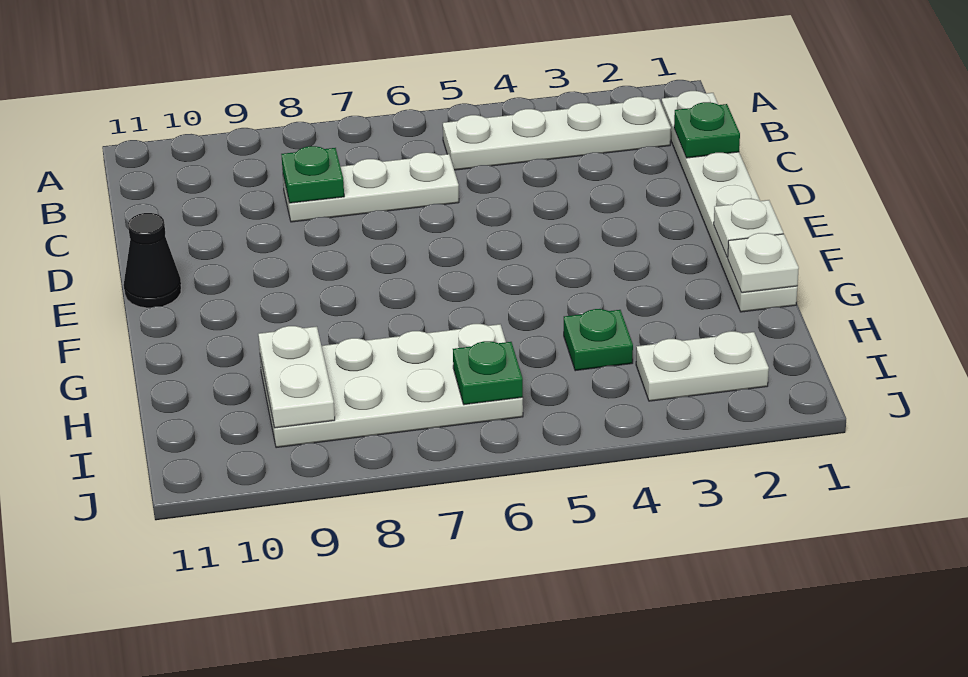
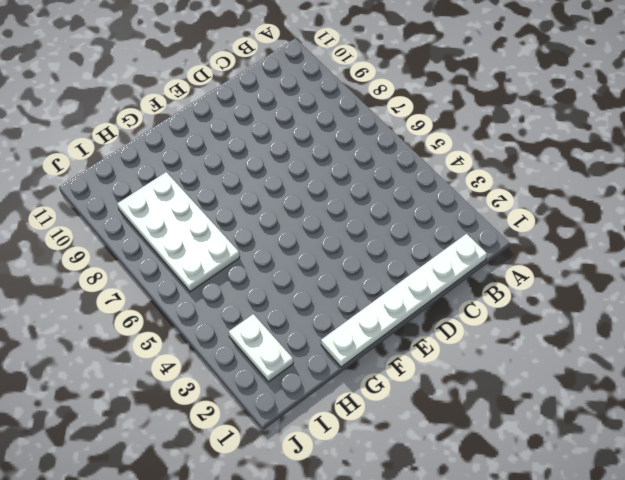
none -> white 1x4 plate [443,97,671,170]
none -> white 1x3 plate [283,153,459,222]
none -> black 1x1 cone [124,213,181,308]

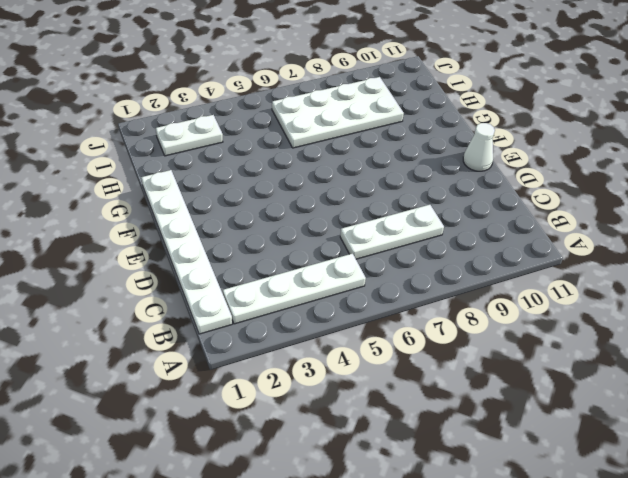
white 1x1 cone [463,123,495,171] -> black 1x1 cone [124,213,181,308]
none -> green 1x1 plate [564,309,633,371]
none -> green 1x1 plate [674,102,740,158]
none -> green 1x1 plate [281,146,344,203]

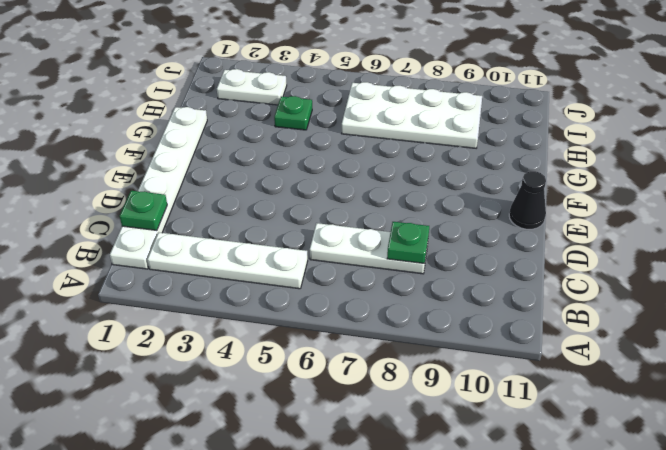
none -> white 1x1 plate [714,199,783,257]
none -> white 1x1 plate [728,233,799,293]
none -> white 1x2 plate [258,326,335,428]

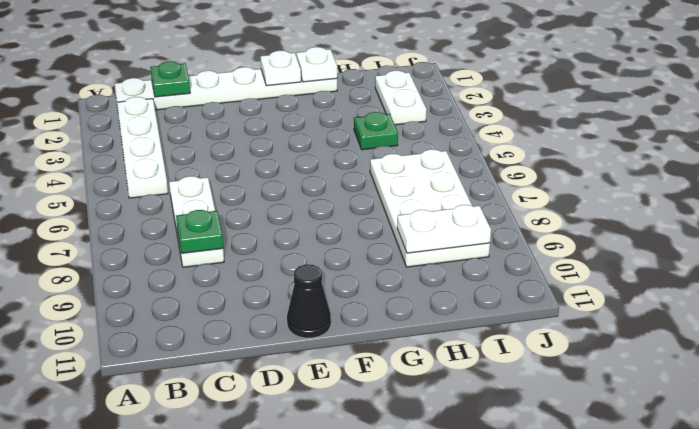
none -> green 1x1 plate [453,341,523,405]

